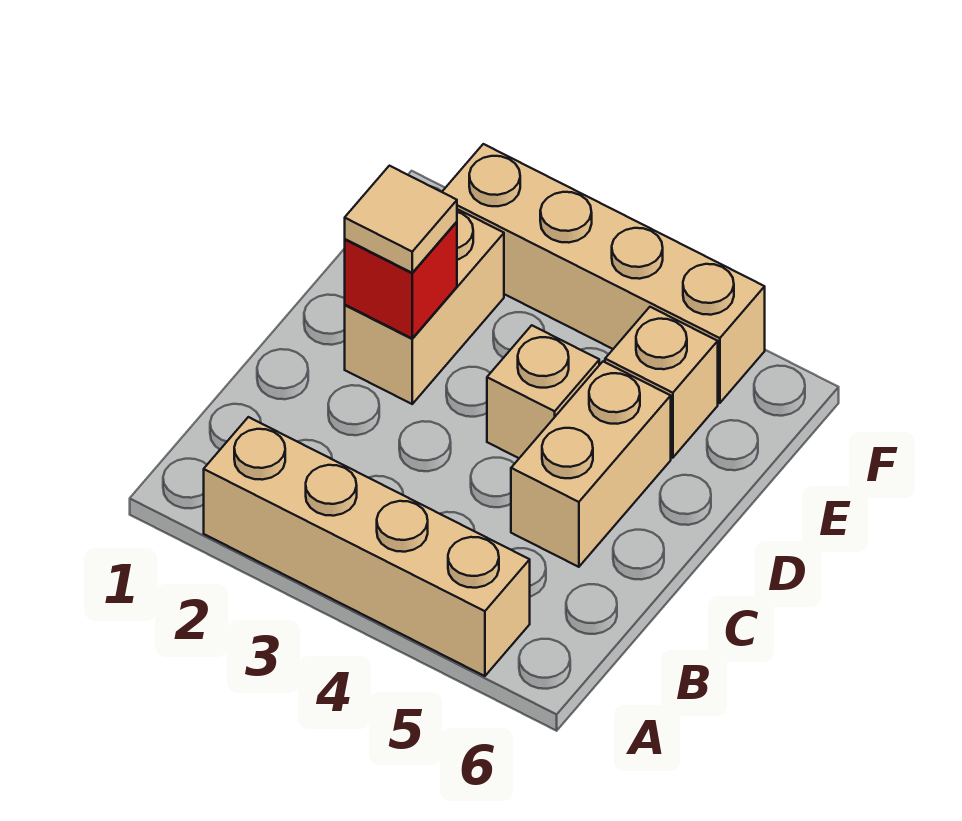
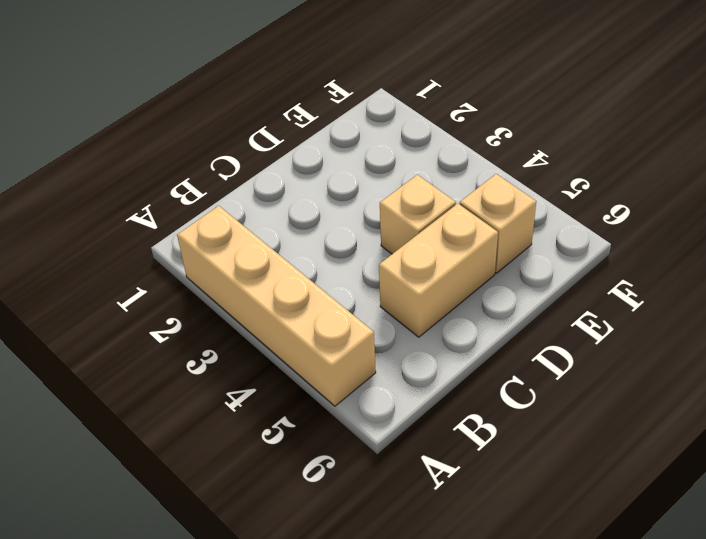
none -> tan 1x2 brick [345,209,504,404]
none -> tan 1x4 brick [442,144,765,403]

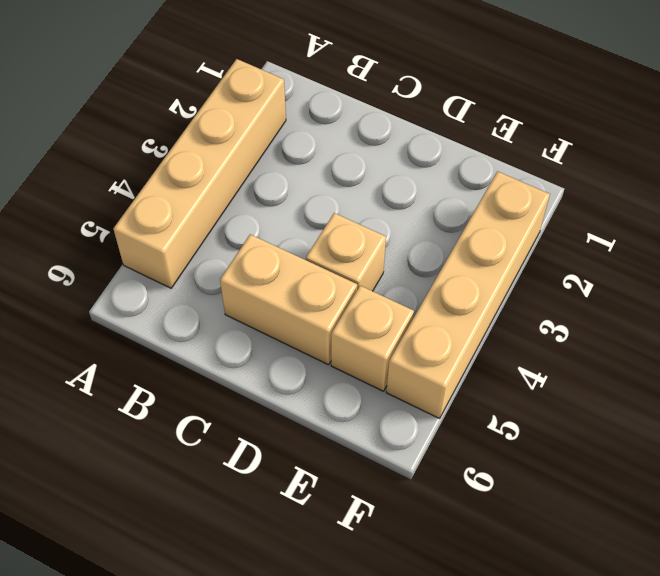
none -> tan 1x2 brick [345,209,504,404]
none -> red 1x1 brick [345,222,457,338]

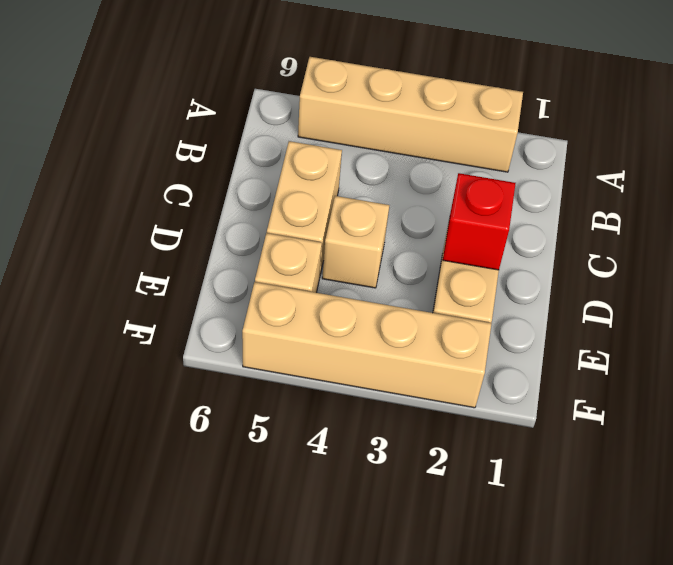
none -> tan 1x1 tile [345,166,457,273]

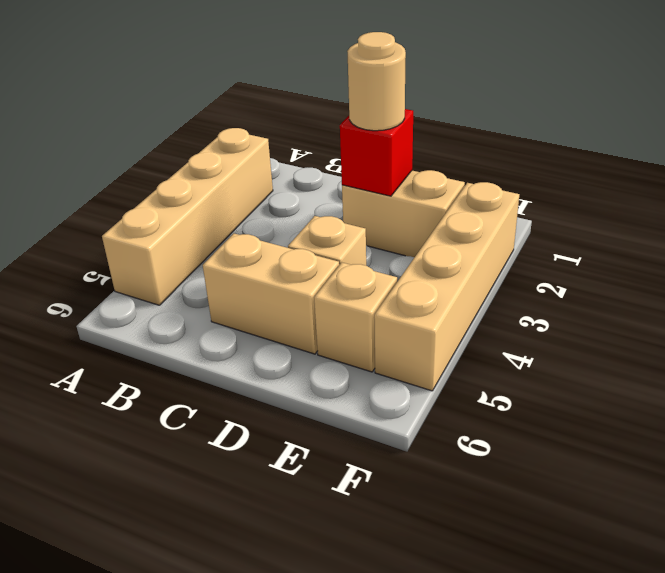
tan 1x1 round brick [347,32,406,131] -> tan 1x1 tile [345,166,457,273]

